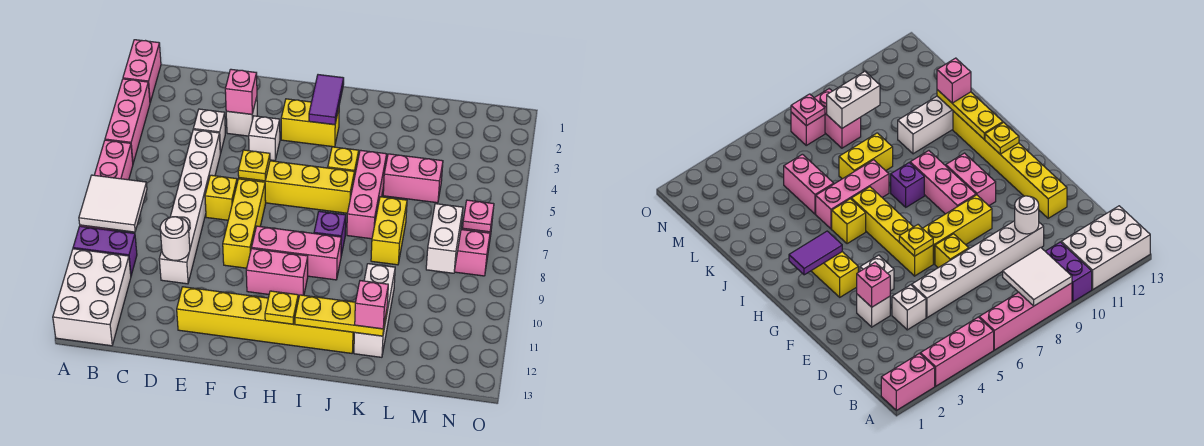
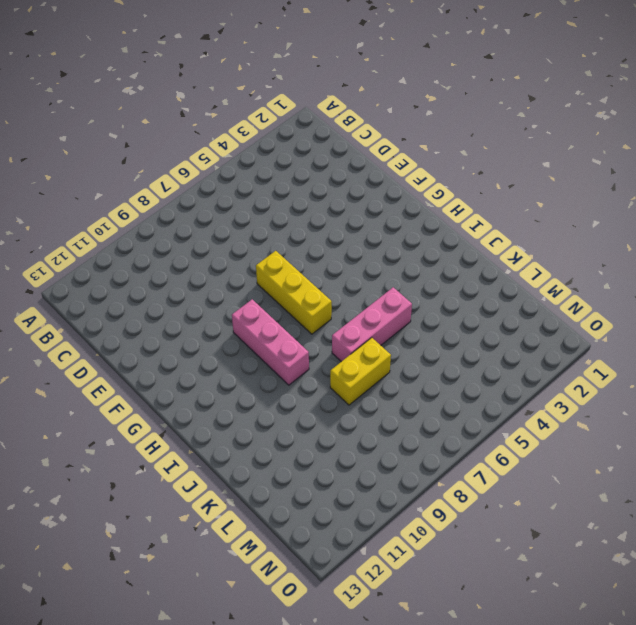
yellow 1x3 brick [256,251,332,334] -> yellow 1x3 brick turned to [223,179,266,268]
none -> pink 1x2 brick [123,40,161,102]
none -> pink 1x3 brick [105,79,150,163]
none -> pink 1x4 brick [80,140,133,231]
none -> purple 1x2 brick [73,226,137,275]

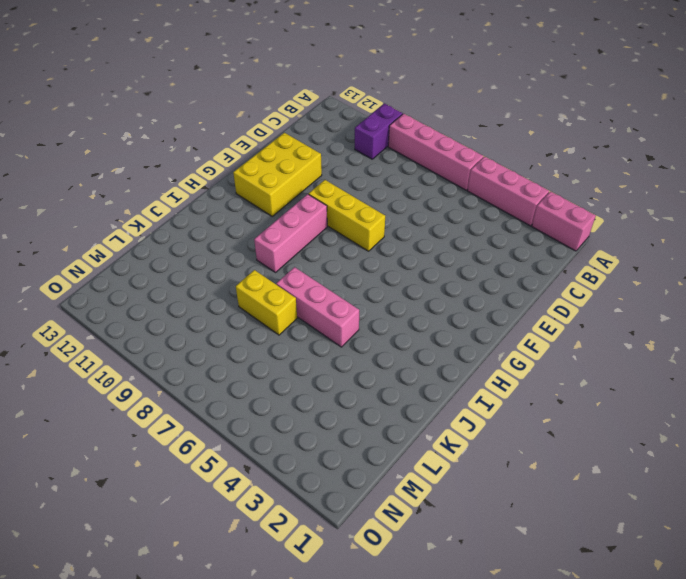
yellow 2x3 brick [233,133,322,216] -> yellow 1x6 brick [177,287,355,353]
none -> white 2x3 brick [53,249,131,346]
none -> white 1x1 brick [193,109,225,154]
none -> white 1x6 brick [159,130,220,284]
none -> white 1x1 brick [226,97,257,136]

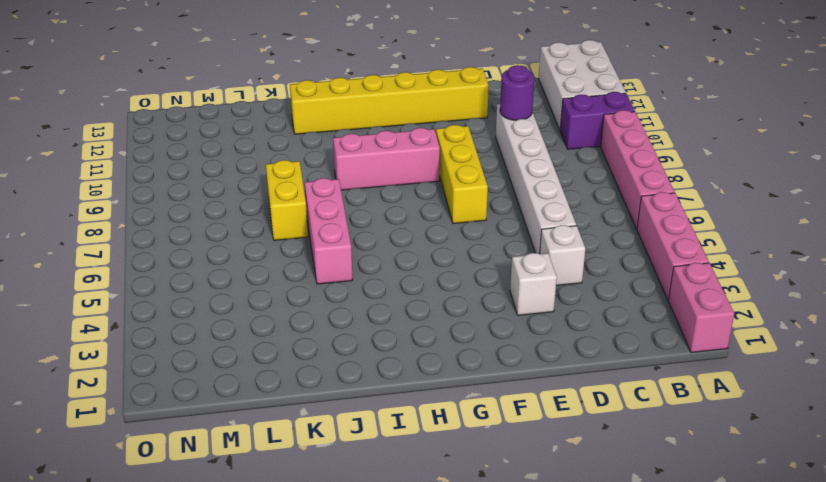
purple 1x1 round brick [500,65,534,120] -> white 1x1 round brick [160,217,190,260]
none -> yellow 1x1 brick [205,175,237,220]
none -> white 1x1 brick [249,116,280,161]
none -> yellow 1x4 brick [239,161,354,213]
none -> yellow 1x2 brick [281,99,339,147]

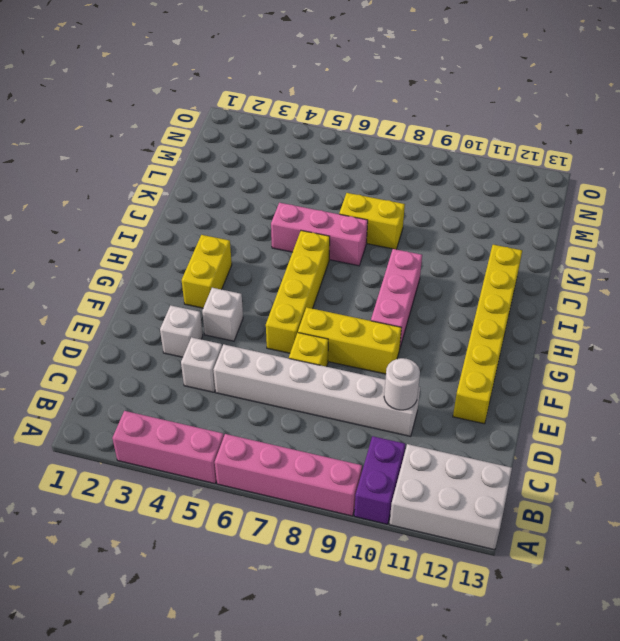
none -> pink 1x2 brick [123,40,161,102]
none -> pink 1x2 brick [246,249,308,298]
none -> yellow 1x1 brick [328,147,359,178]
none -> purple 1x1 brick [314,211,346,255]

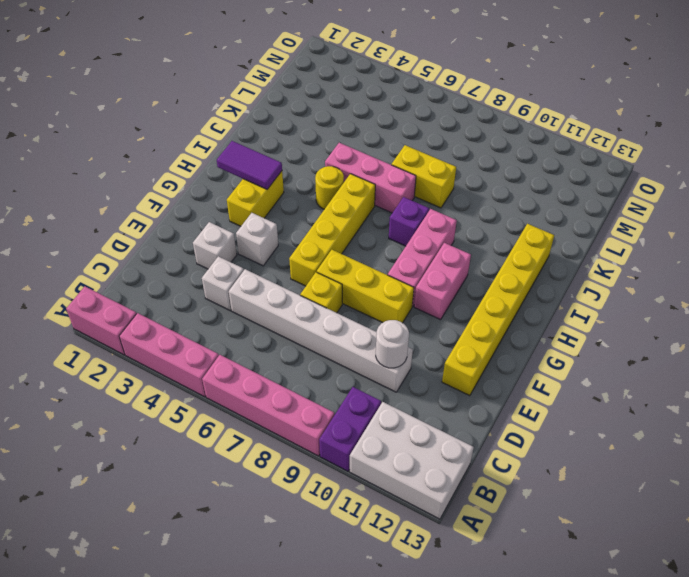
yellow 1x1 round brick [315,166,344,209] -> yellow 1x1 brick [328,147,359,178]
none -> pink 1x2 brick [383,154,443,203]
none -> white 1x3 brick [354,264,395,357]
none -> pink 1x2 brick [454,230,490,276]
none -> pink 1x1 brick [791,112,825,145]

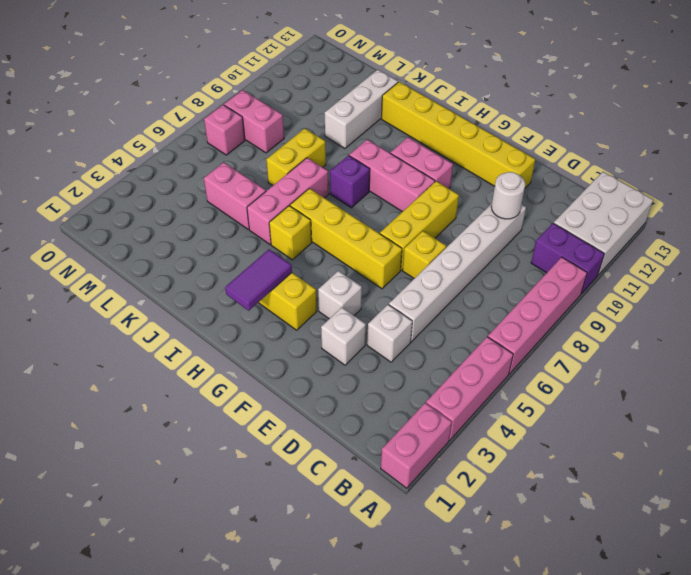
none -> white 2x2 tile [79,175,147,232]
none -> pink 1x1 brick [225,69,257,114]
none -> yellow 1x1 plate [238,150,270,181]
none -> yellow 1x1 plate [265,291,298,324]

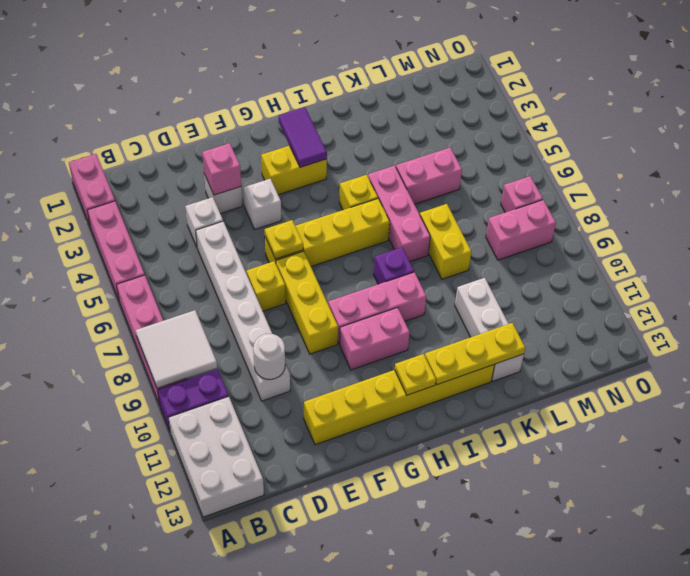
none -> white 1x2 brick [426,204,463,273]
none -> pink 1x1 plate [463,200,494,232]
none -> pink 1x1 brick [355,281,388,329]

